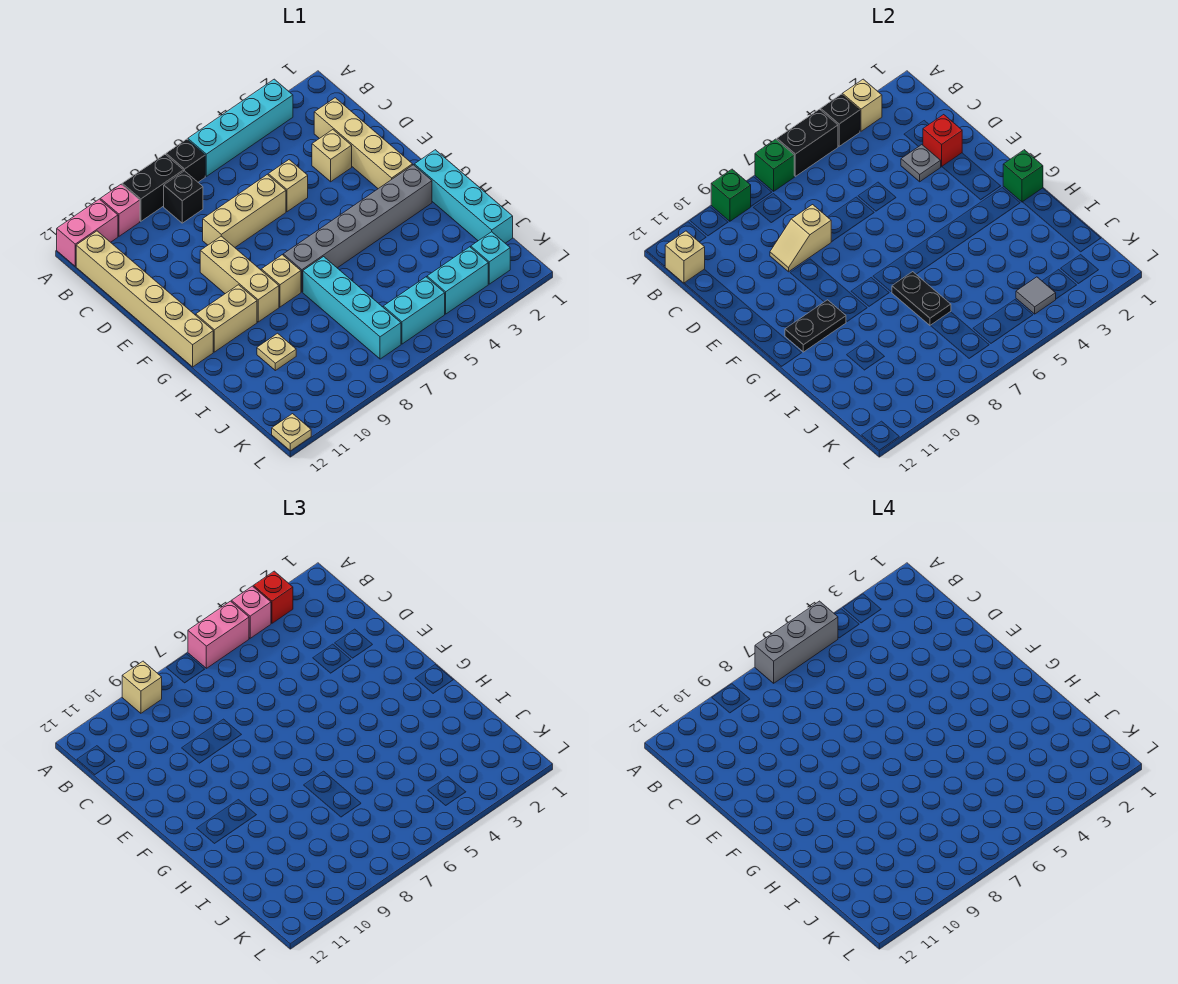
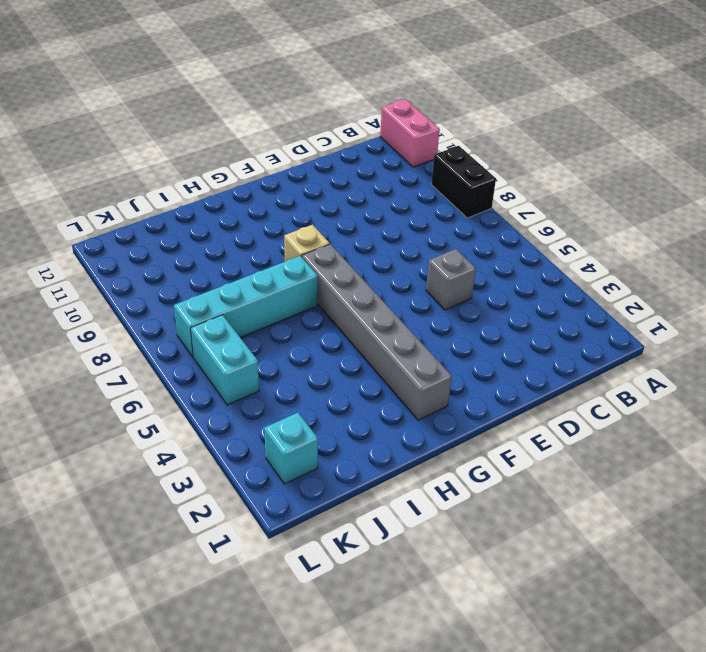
grey 1x1 brick [426,249,476,310] -> tan 1x1 brick [268,160,308,212]
none -> cyan 1x4 brick [188,79,293,176]
none -> black 1x1 brick [166,139,205,182]
none -> pink 1x1 brick [100,184,140,236]
none -> black 1x1 brick [164,171,203,223]

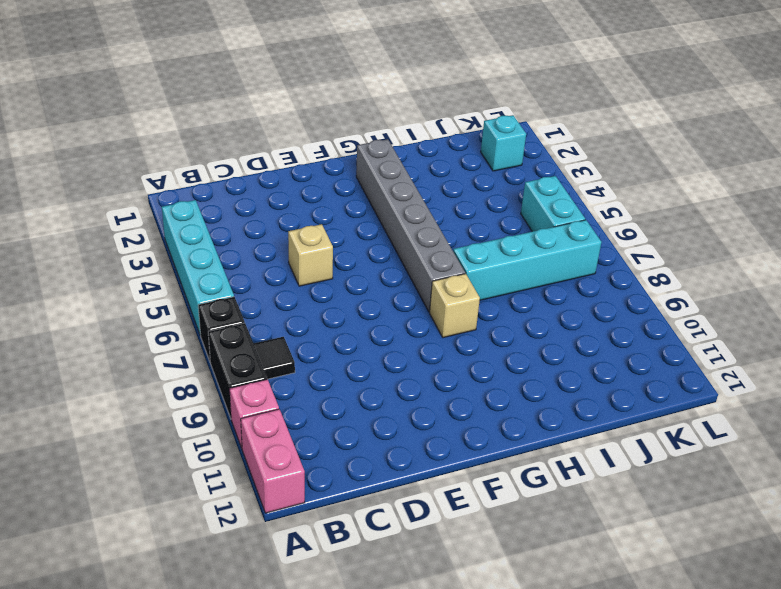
black 1x1 tile [253,337,295,379] -> black 1x1 brick [164,171,203,223]
none -> tan 1x6 brick [76,231,213,367]
none -> tan 1x4 brick [314,98,413,189]
none -> tan 1x1 brick [312,130,352,182]
none -> tan 1x3 brick [203,174,286,247]

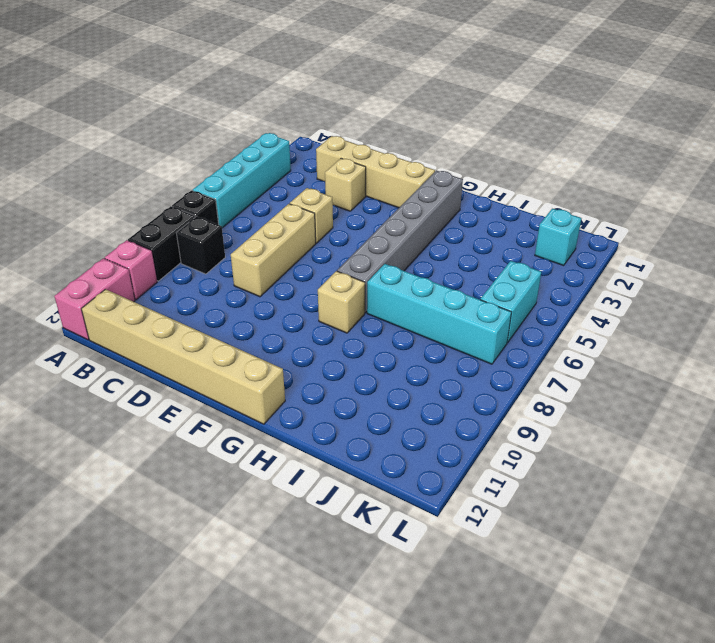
none -> tan 1x3 brick [200,236,279,322]
none -> cyan 1x4 brick [414,150,513,243]
none -> tan 1x2 brick [196,285,257,352]
none -> tan 1x1 plate [257,333,296,371]

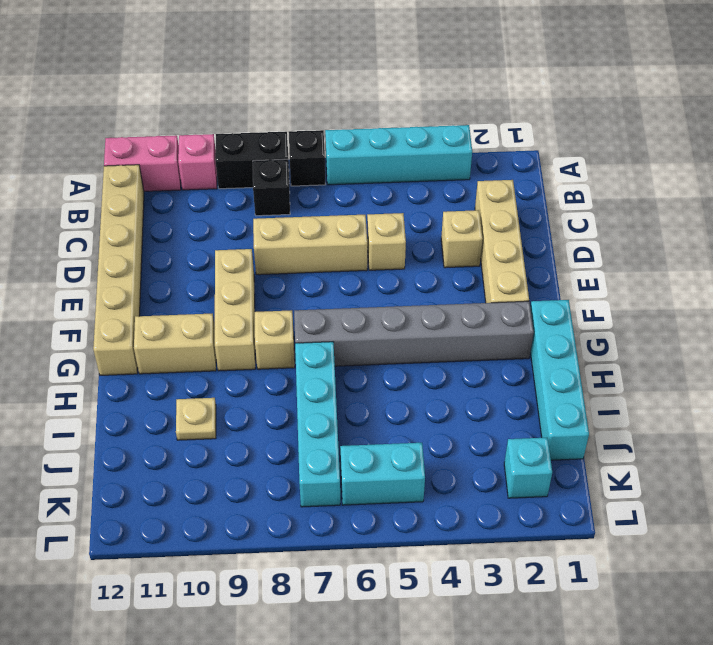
none -> cyan 1x2 brick [427,247,488,314]
none -> tan 1x1 plate [272,414,311,451]
none -> tan 1x1 brick [842,79,882,131]
none -> black 1x1 brick [821,94,860,146]

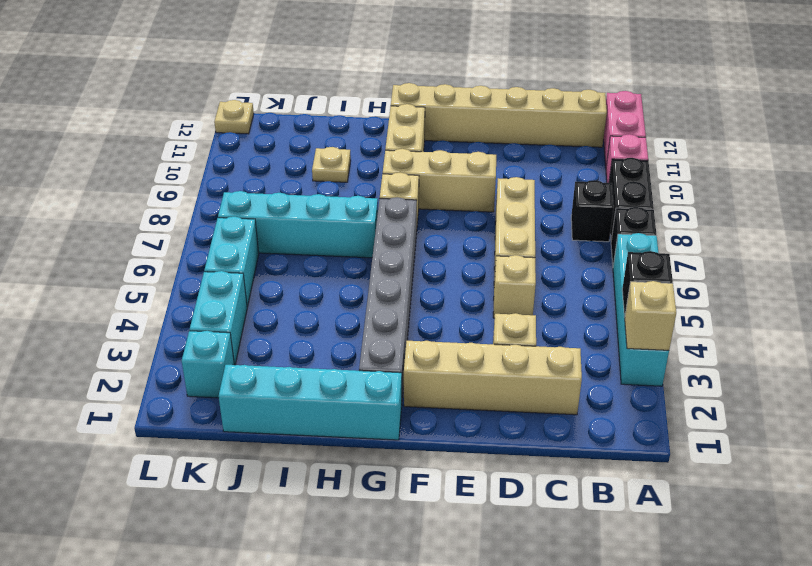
none -> black 1x2 brick [777,109,838,176]
none -> green 1x1 brick [755,139,794,191]
none -> green 1x1 brick [711,169,751,221]
none -> tan 1x1 brick [665,231,705,283]

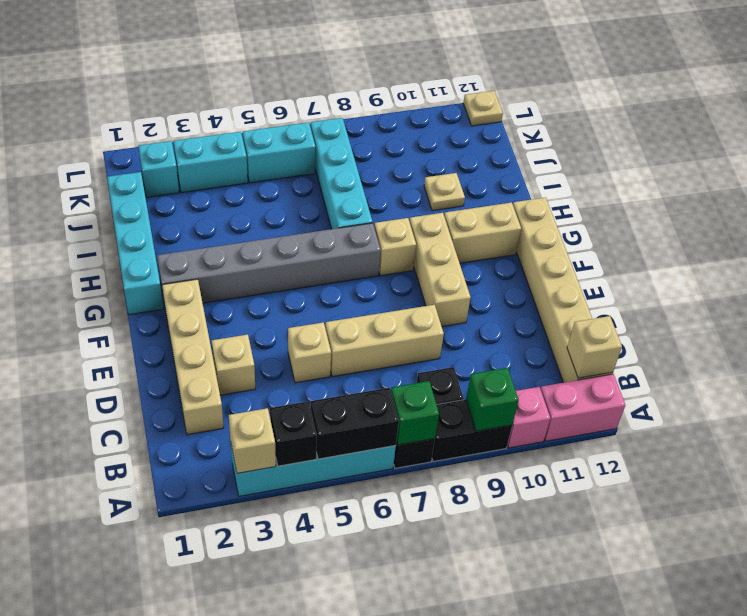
none -> red 1x1 brick [923,115,962,167]
none -> grey 1x1 plate [901,145,941,182]
none -> tan 1x2 slope [770,205,831,272]
none -> green 1x1 brick [1003,150,1043,202]

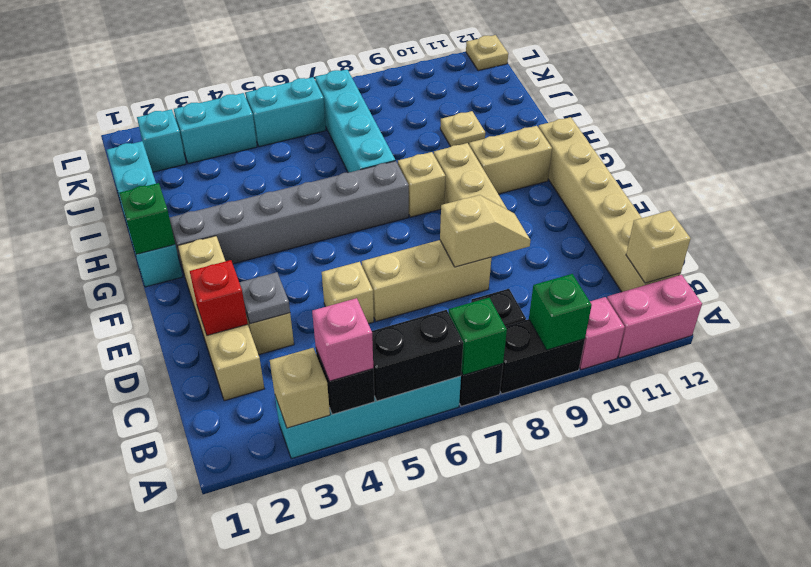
none -> black 1x2 plate [785,300,846,352]
none -> black 1x2 plate [892,272,951,326]
none -> grey 1x1 tile [1016,277,1056,314]
none -> red 1x1 brick [253,571,293,623]

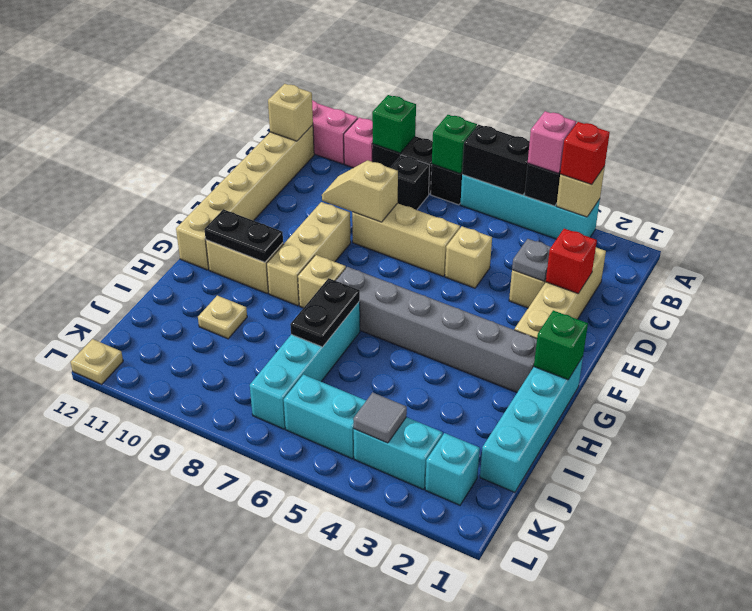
none -> pink 1x2 brick [188,601,249,668]
none -> tan 1x1 brick [122,661,162,713]
none -> grey 1x3 brick [755,601,838,683]

